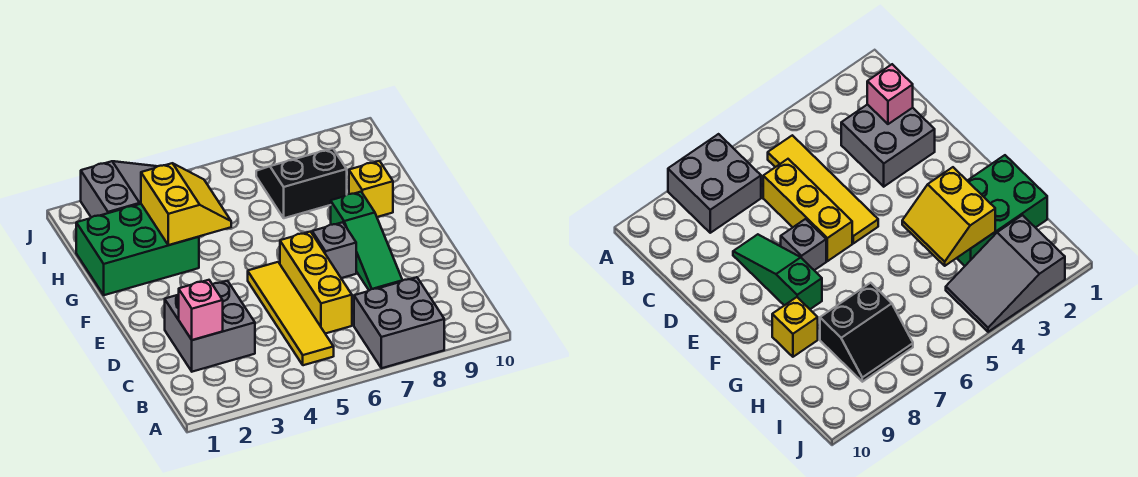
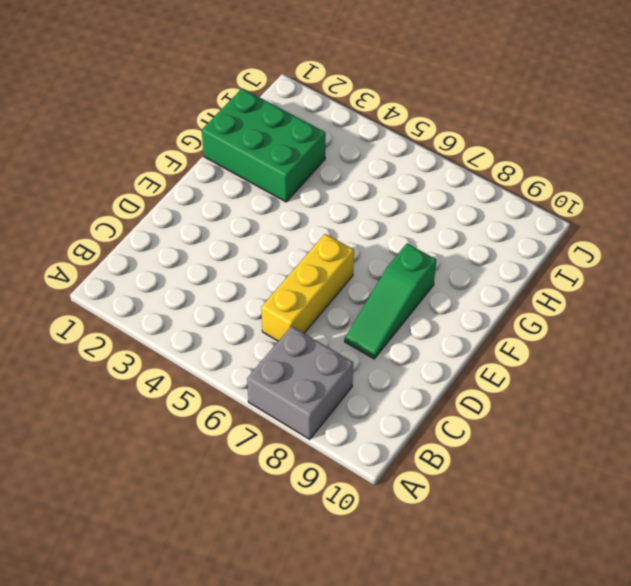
none -> yellow 1x4 tile [248,262,334,365]
none -> grey 2x2 brick [165,281,255,372]
none -> grey 1x1 brick [312,222,356,278]

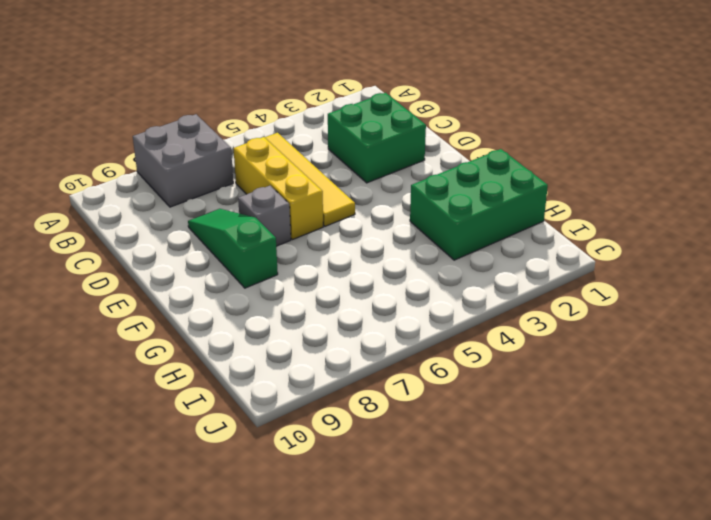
green 2x2 brick [328,93,426,183] -> grey 2x2 brick [165,281,255,372]
none -> yellow 1x1 brick [349,161,393,217]
none -> black 2x2 slope [256,148,347,218]
none -> grey 2x3 slope [81,161,157,217]

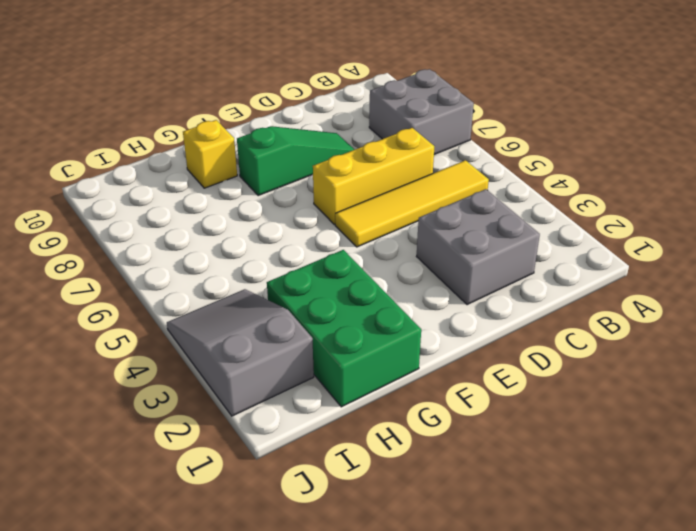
none -> grey 1x1 brick [312,222,356,278]
none -> black 2x2 slope [256,148,347,218]
none -> pink 1x1 brick [179,280,223,340]

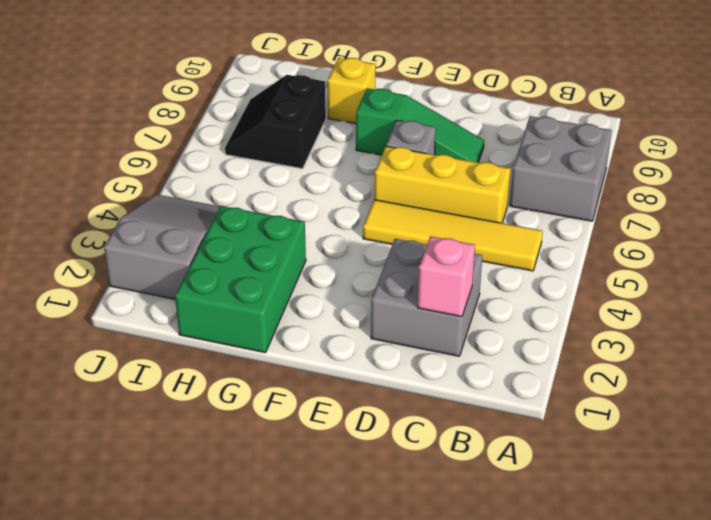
none -> yellow 2x2 slope [141,163,231,245]

